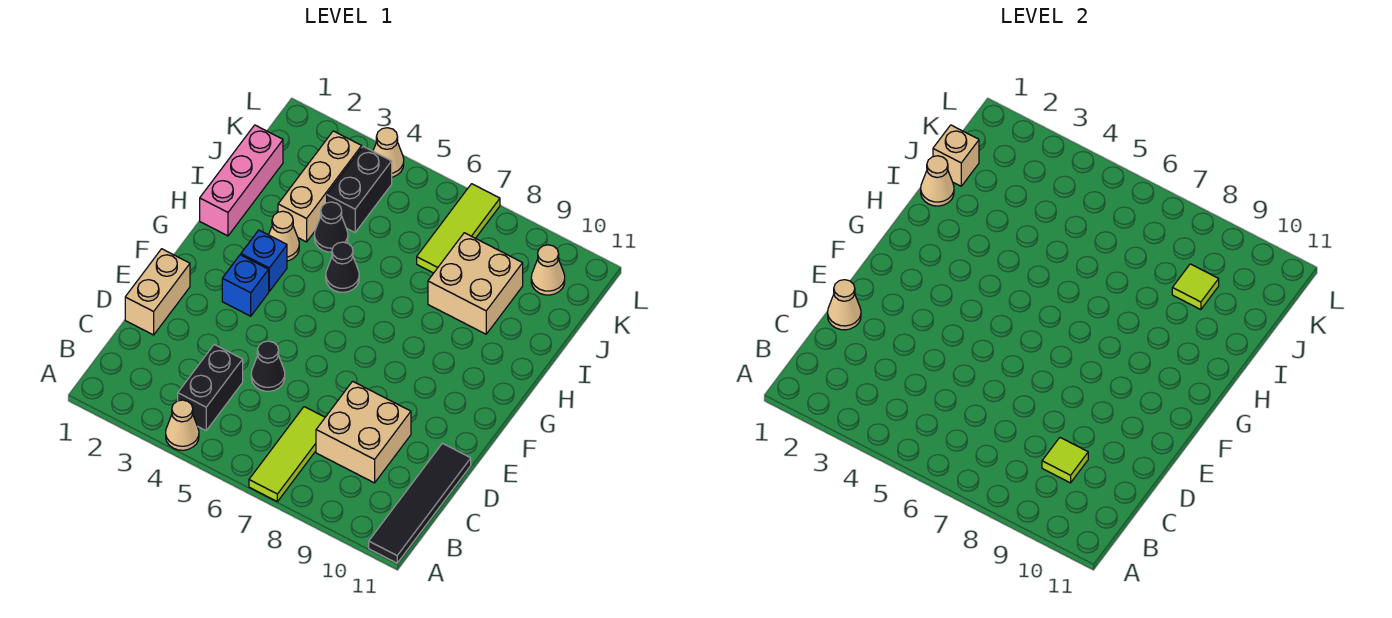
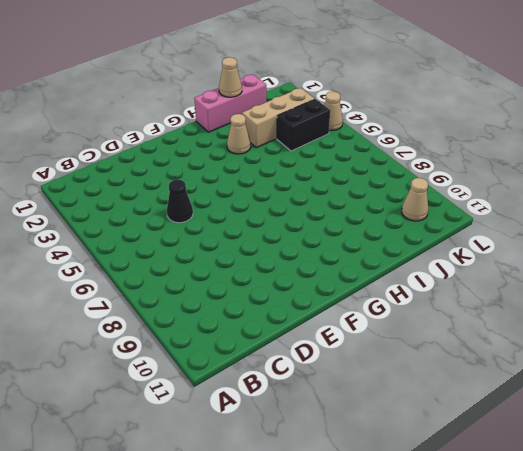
none -> tan 1x1 cone [166,400,199,450]
none -> lime 1x3 tile [249,407,325,501]
none -> black 1x4 tile [369,443,471,563]

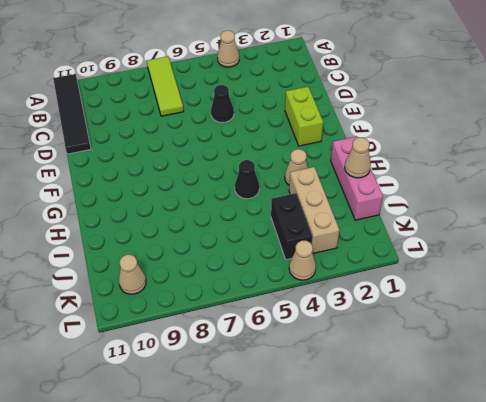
lime 1x2 brick [285,87,323,146] -> none
none -> black 1x2 brick [178,345,243,430]
none -> tan 2x2 brick [316,381,411,483]
none -> tan 1x2 brick [125,249,190,335]

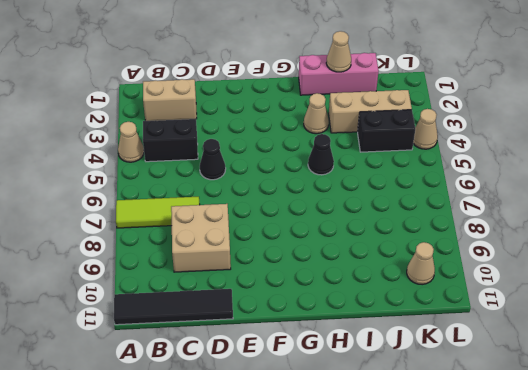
tan 1x2 brick [143,79,197,121] -> tan 1x2 brick moved to [125,249,190,335]
none -> blue 1x1 brick [222,255,269,316]
none -> blue 1x1 brick [241,230,287,291]
none -> black 1x1 cone [314,202,348,252]

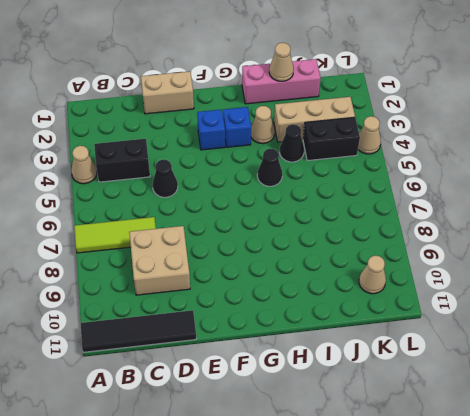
none -> tan 2x2 brick [428,233,523,334]
none -> lime 1x3 tile [417,184,500,273]
none -> lime 1x1 tile [1042,438,1088,483]

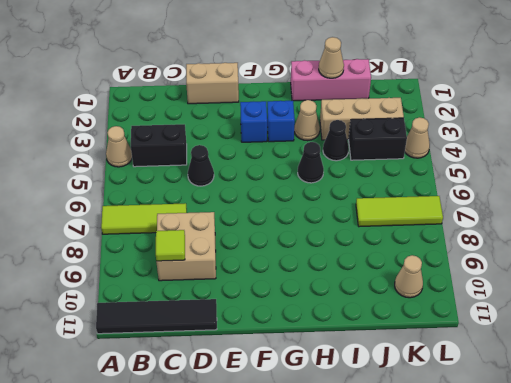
none -> tan 2x2 brick [428,233,523,334]
none -> tan 1x1 cone [828,280,861,330]
none -> tan 1x1 brick [933,125,979,186]

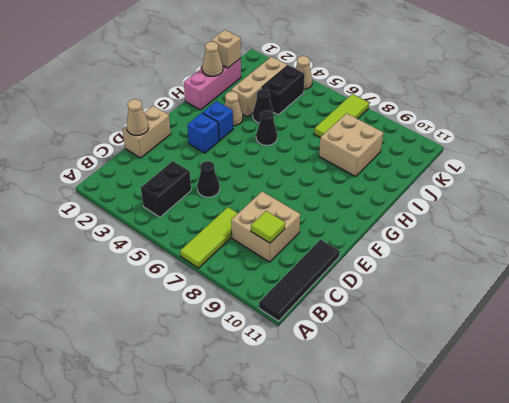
none -> tan 1x1 cone [166,400,199,450]
none -> tan 1x1 cone [531,245,565,295]
none -> lime 1x1 tile [1172,264,1219,310]

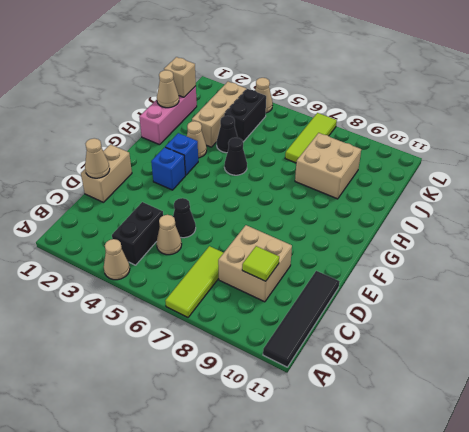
tan 1x1 cone [156,215,182,255] -> tan 1x1 cone moved to [531,245,565,295]
none -> lime 1x1 tile [1172,264,1219,310]

